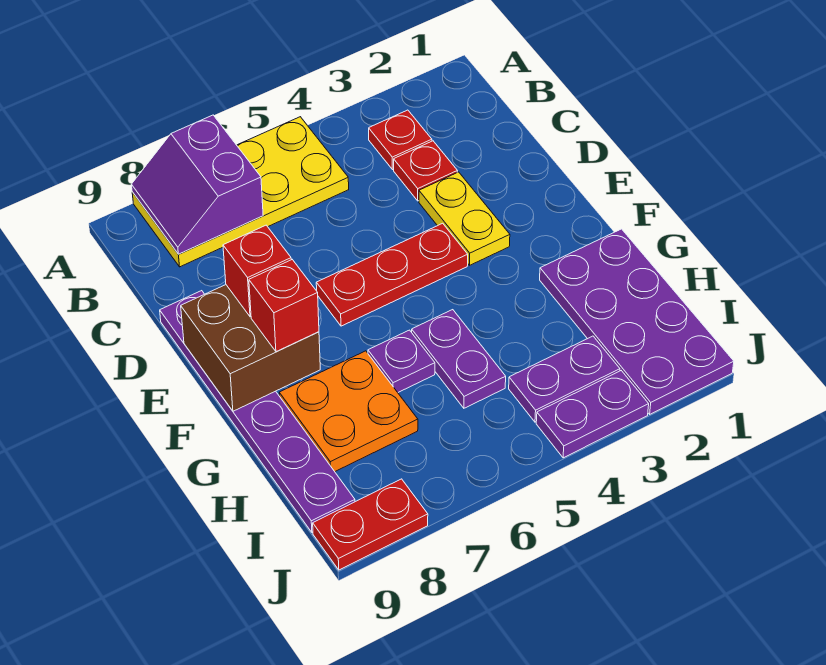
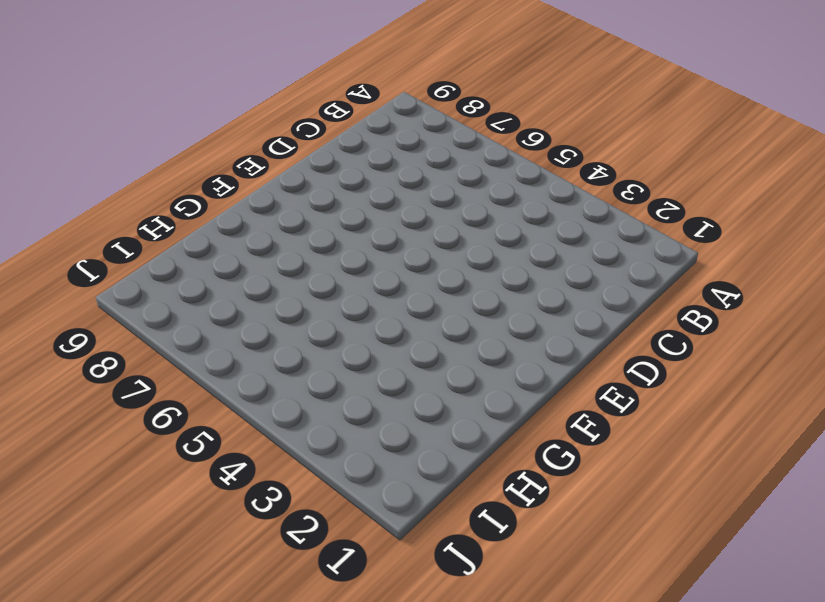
none -> yellow 2x4 plate [132,117,349,267]
none -> red 1x1 plate [369,110,432,170]
none -> red 1x1 plate [394,141,457,201]

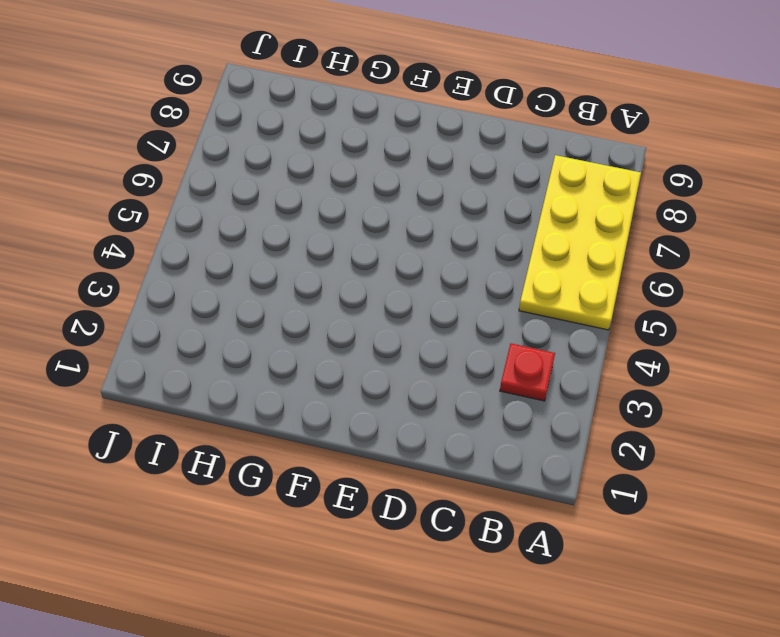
none -> red 1x1 plate [394,141,457,201]
none -> yellow 1x2 plate [419,172,510,265]
none -> purple 1x6 plate [160,291,355,532]

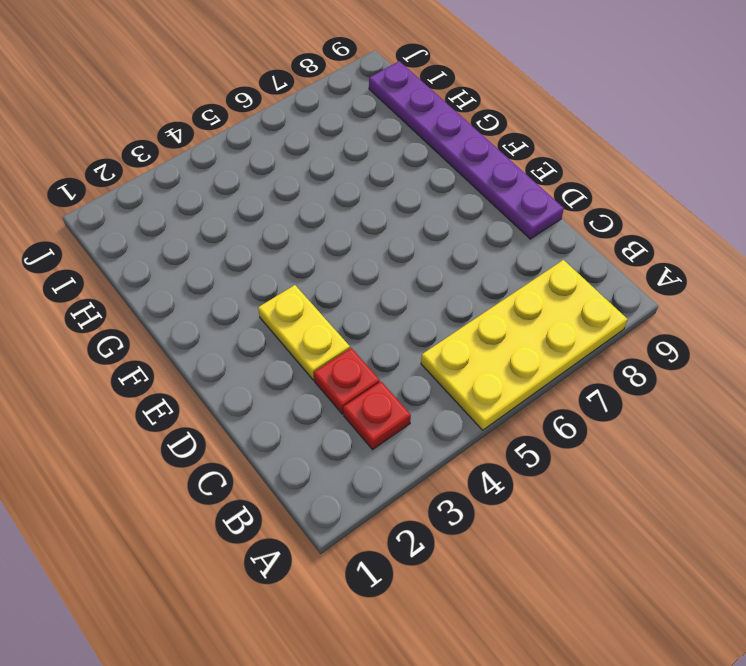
none -> red 1x3 plate [316,223,468,326]
none -> purple 2x4 plate [540,229,734,414]
none -> purple 1x2 plate [412,310,506,408]

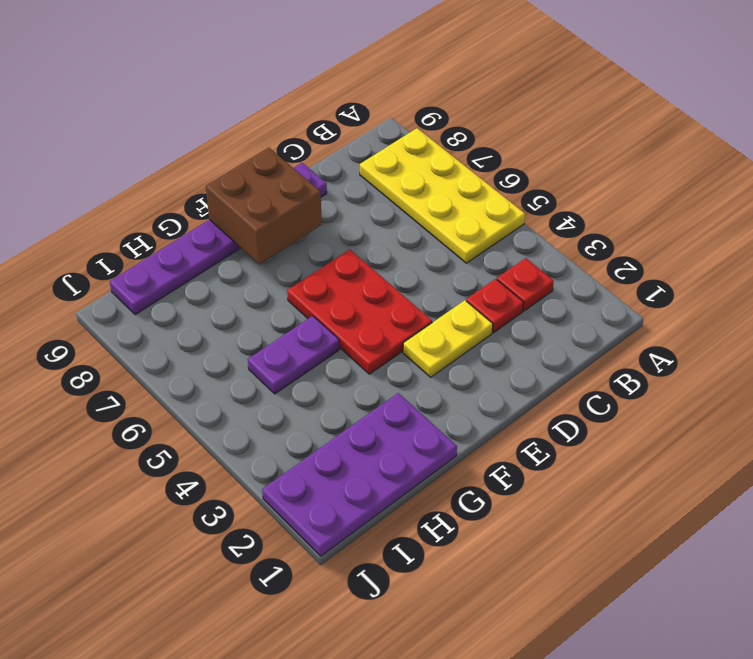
red 2x3 plate [287,249,432,374] -> red 1x3 plate [316,223,468,326]
none -> purple 1x1 plate [368,330,435,392]
none -> orange 2x2 plate [279,351,418,471]
none -> purple 1x2 plate [509,336,620,422]

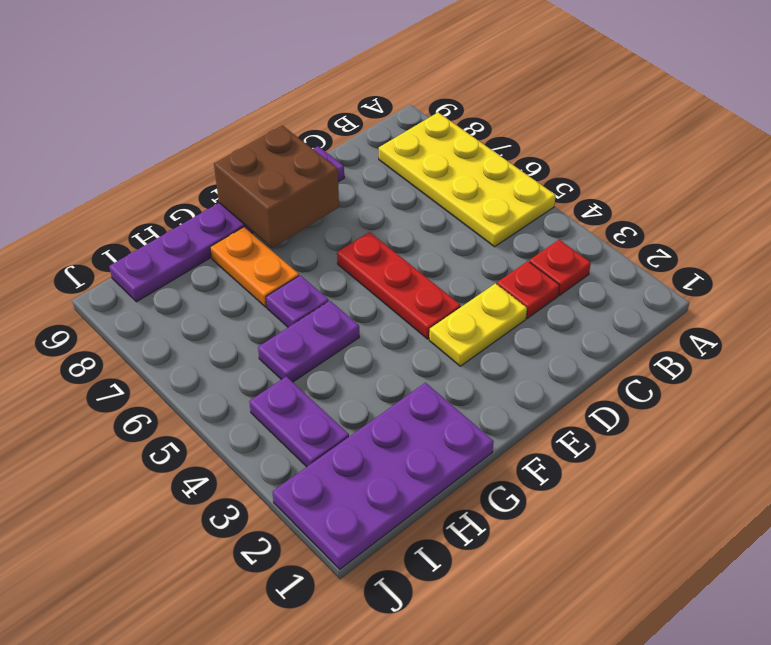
orange 1x2 plate [210,227,299,307] -> orange 2x2 plate [279,351,418,471]
none -> purple 1x2 plate [536,371,649,458]
none -> red 1x2 plate [313,479,428,570]
none -> purple 2x2 slope [132,115,263,254]

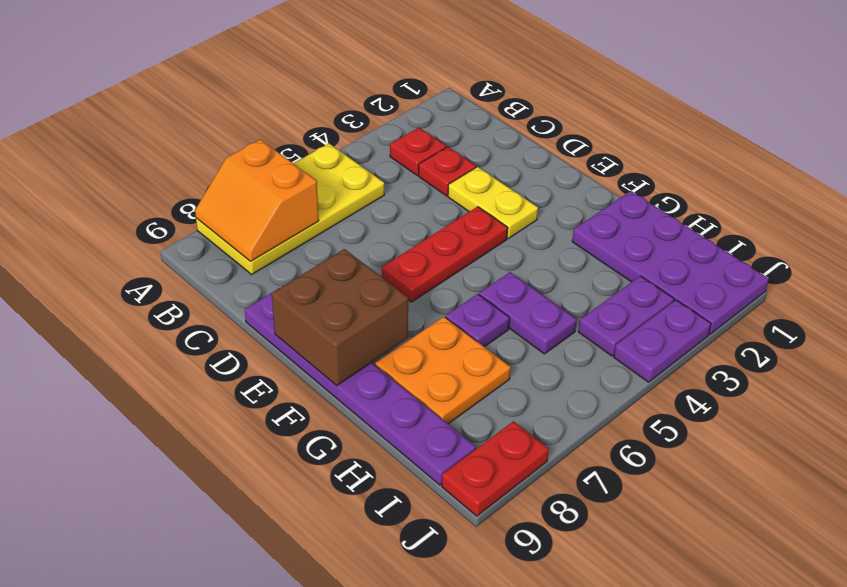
orange 2x2 slope [195,139,319,261] -> purple 2x2 slope [132,115,263,254]
none -> red 1x1 brick [223,225,291,317]
none -> red 1x1 brick [249,260,319,352]

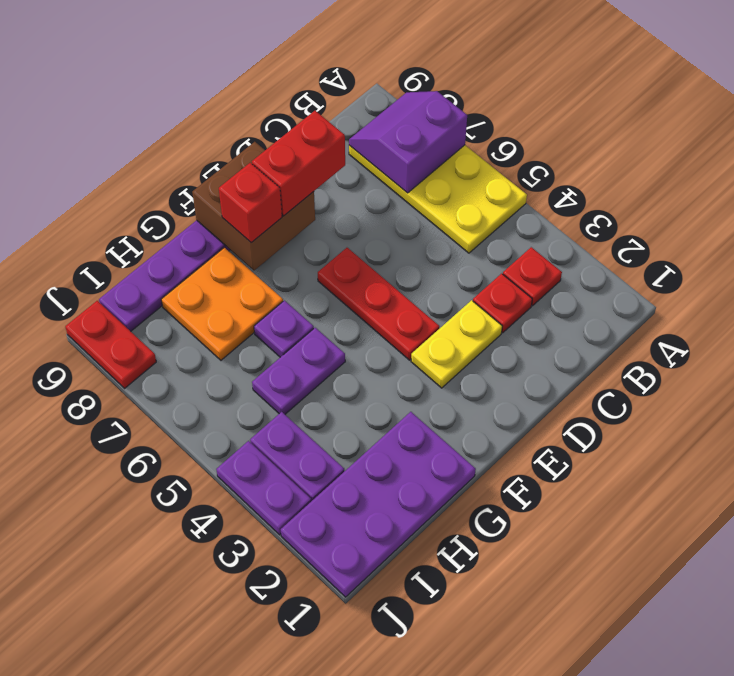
red 1x2 brick [252,111,345,216] -> red 1x1 brick [223,225,291,317]

